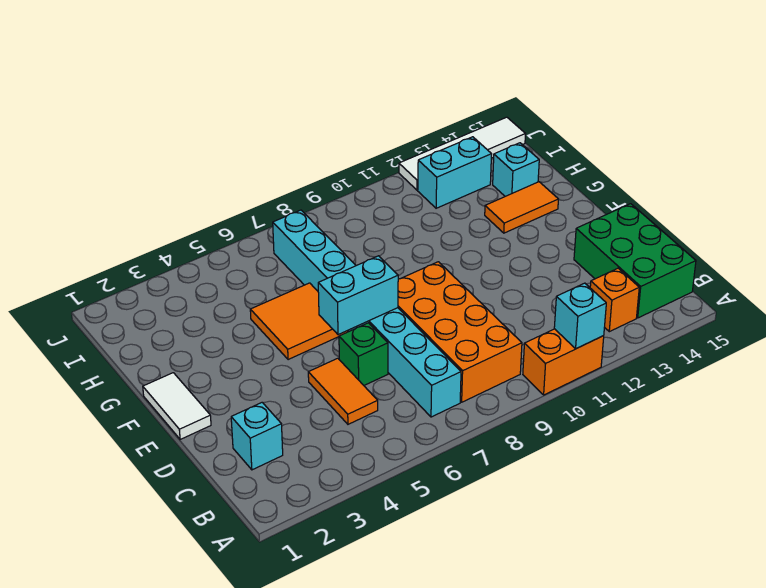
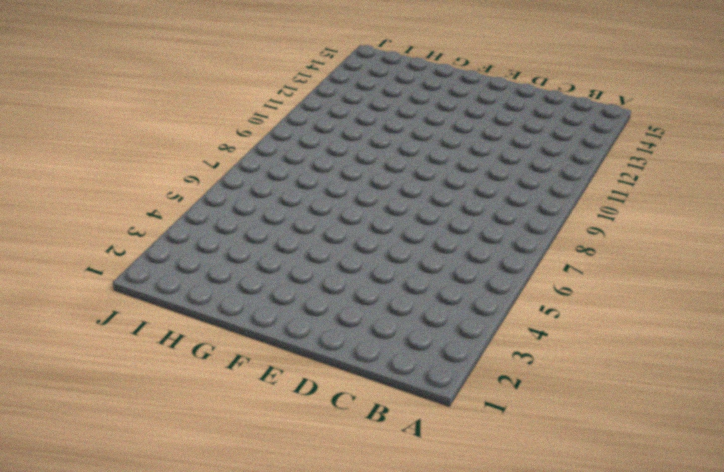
none -> orange 1x2 brick [523,329,604,395]
none -> cyan 1x8 brick [273,210,461,417]
none -> orange 2x4 brick [398,262,522,402]

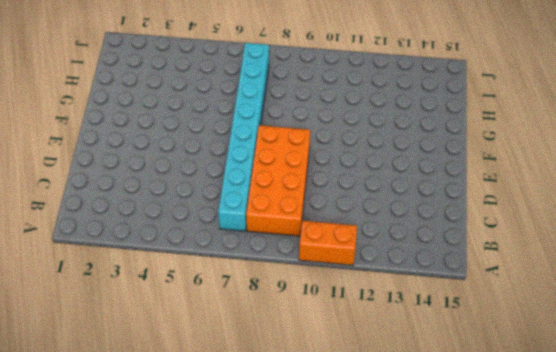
none -> orange 1x1 brick [590,268,639,332]
none -> green 2x3 brick [574,204,696,318]
none -> cyan 1x1 brick [231,402,283,470]

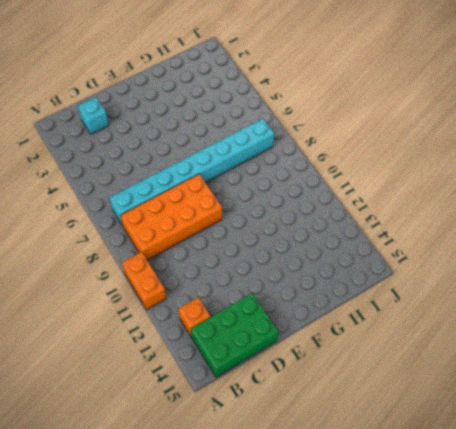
none -> orange 1x2 tile [308,358,378,424]
none -> green 1x1 brick [339,323,388,385]
none -> white 1x2 tile [143,373,211,439]

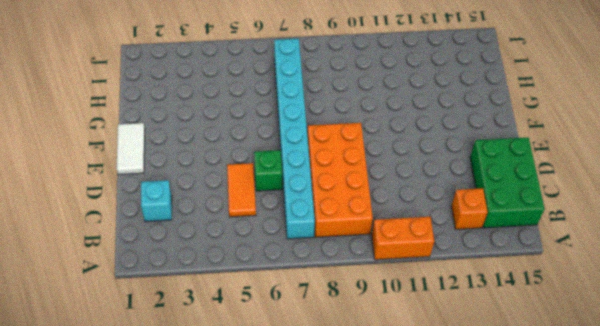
none -> orange 2x2 tile [250,283,348,360]
none -> orange 1x2 tile [485,182,558,233]
none -> cyan 1x1 brick [493,143,539,196]

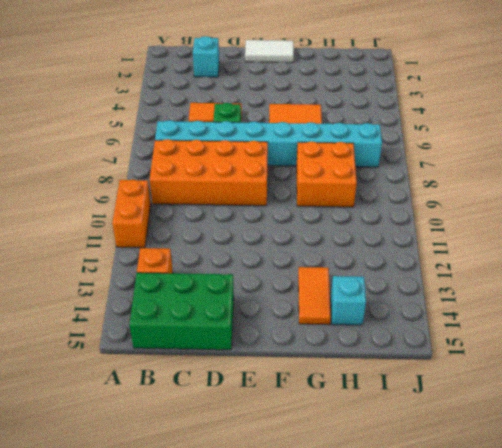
orange 2x2 brick [296,141,357,207] -> none
none -> cyan 1x2 brick [418,137,492,208]
none -> white 1x4 tile [399,117,525,190]
none -> cyan 1x1 brick [554,283,606,349]

